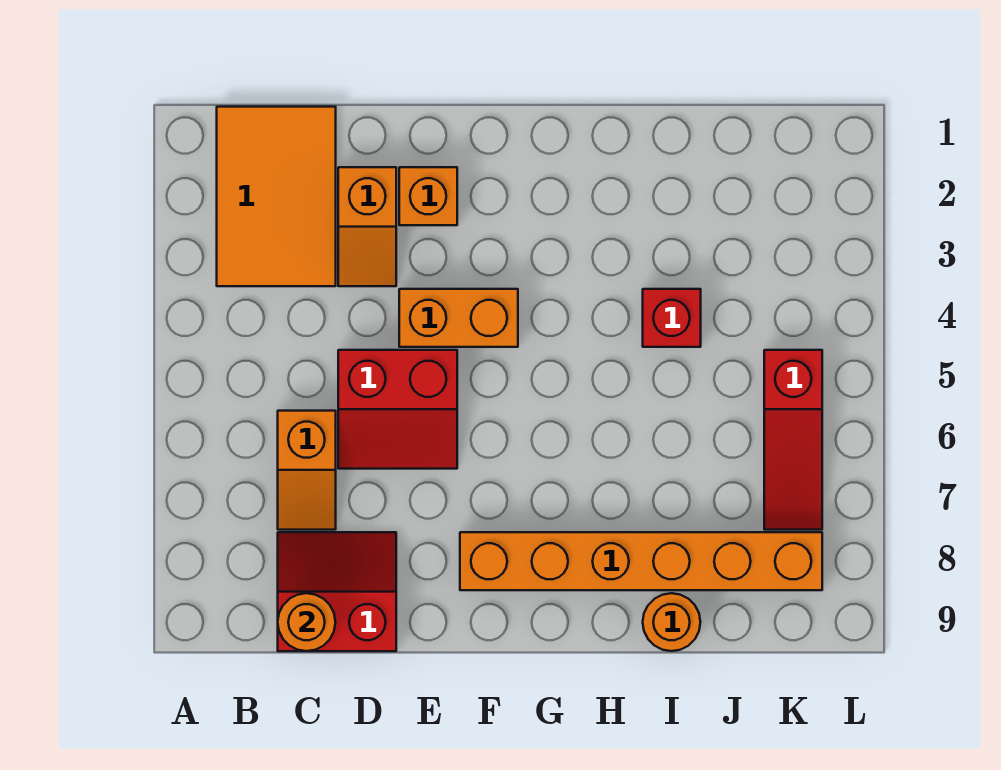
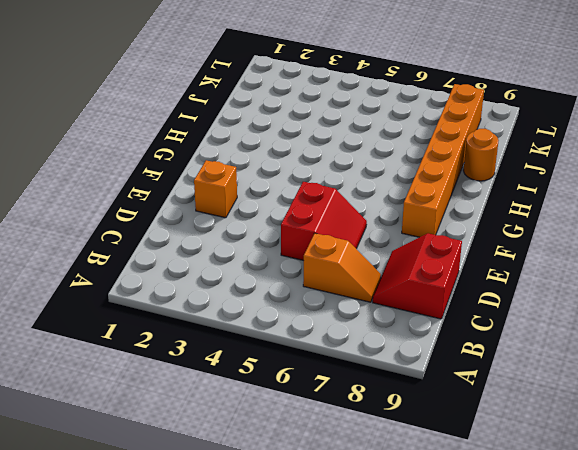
none -> orange 2x3 tile [217,107,336,286]
none -> orange 1x2 slope [338,167,396,286]
none -> orange 1x2 brick [399,289,518,347]

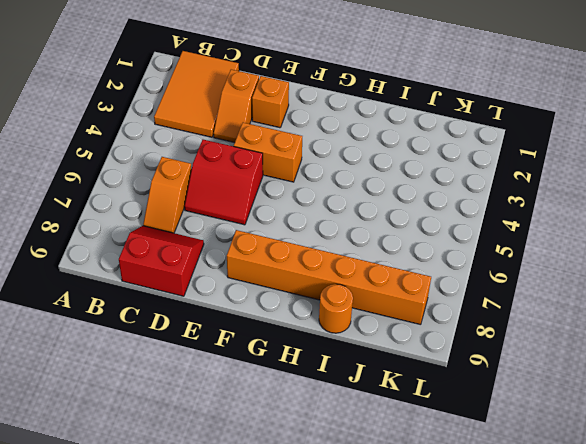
none -> red 1x1 brick [643,289,701,347]
none -> red 1x3 slope [764,350,822,530]
none -> orange 1x1 round brick [278,593,335,651]

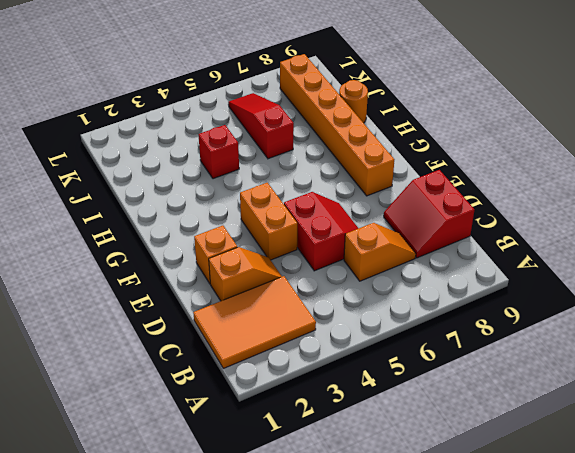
red 1x3 slope [228,93,294,159] -> red 1x3 slope turned to [764,350,822,530]
none -> orange 1x1 round brick [278,593,335,651]

